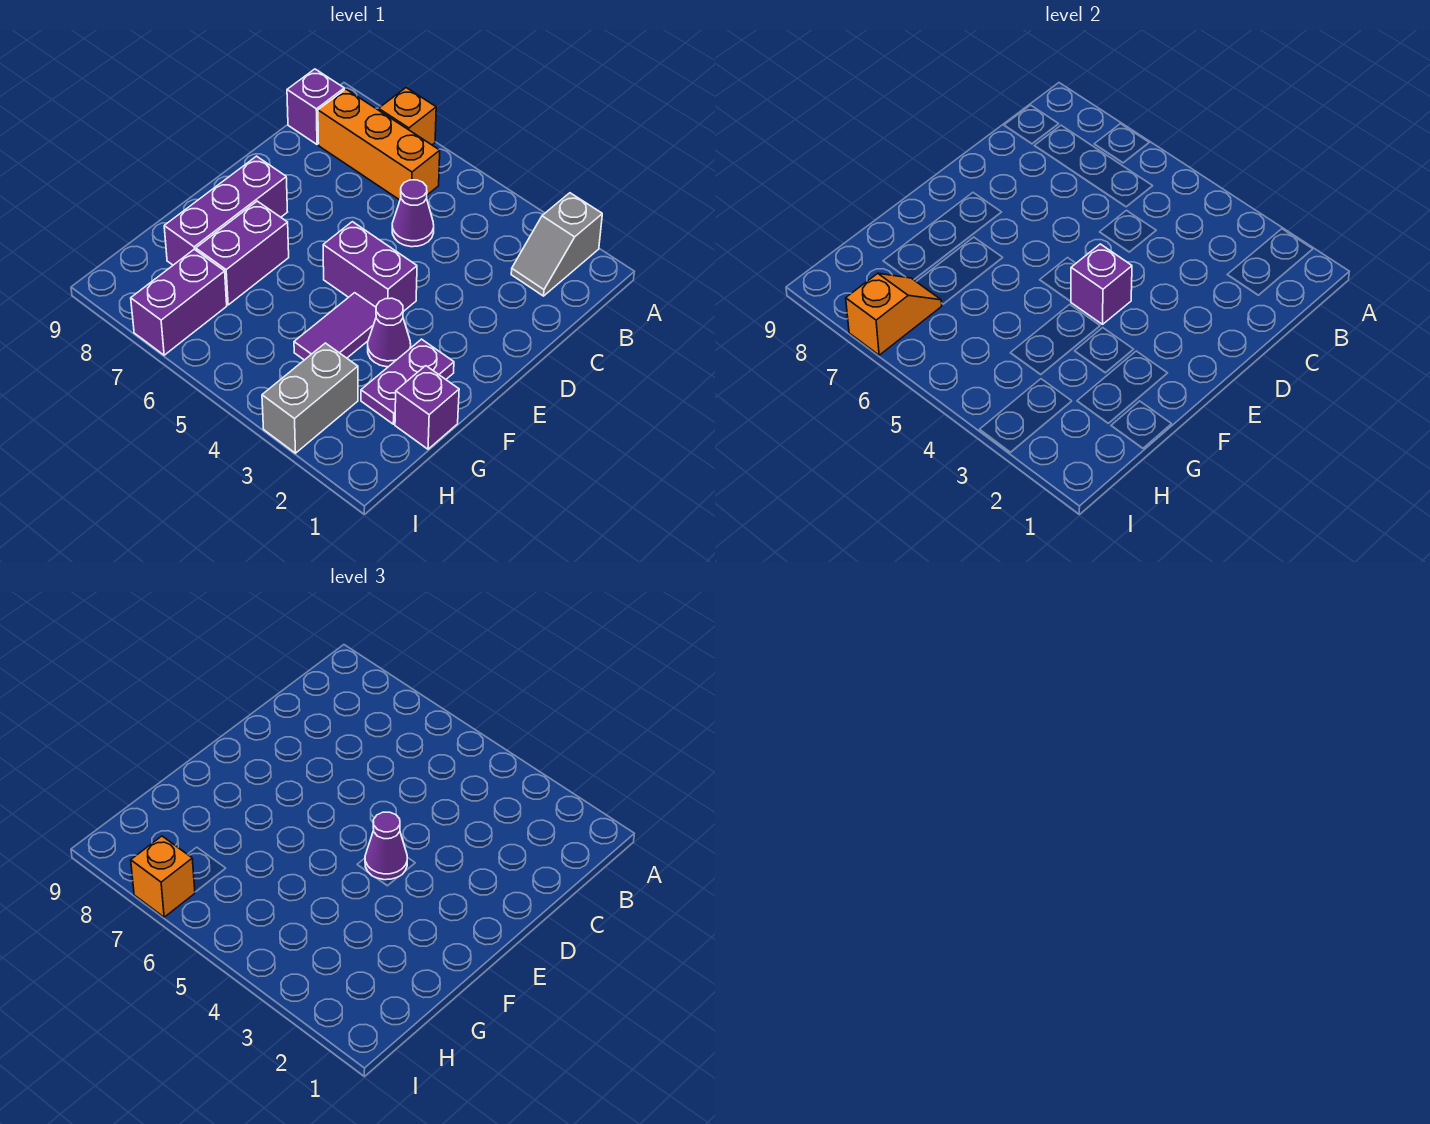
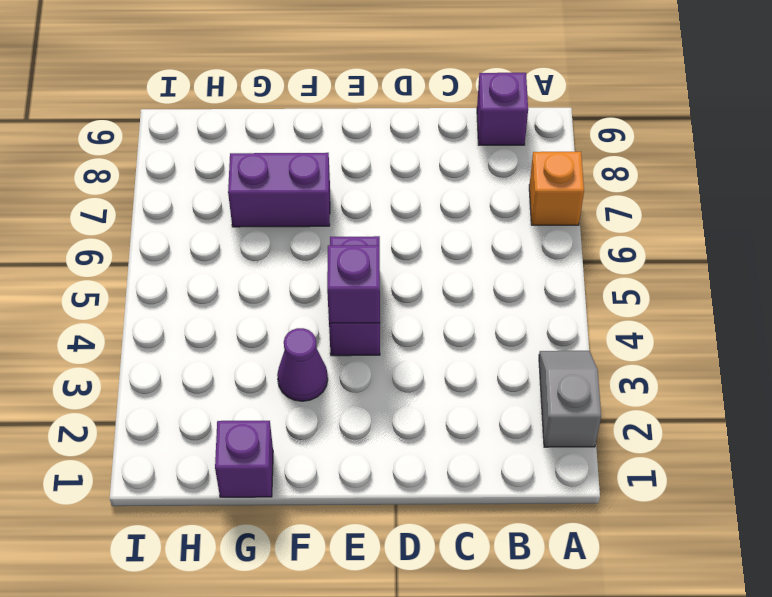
grey 1x2 slope [539,351,601,447] -> grey 1x2 slope turned to [511,193,602,296]
none -> orange 1x3 brick [318,89,440,200]
none -> purple 1x1 cone [392,180,434,247]
none -> purple 1x3 brick [164,156,287,265]

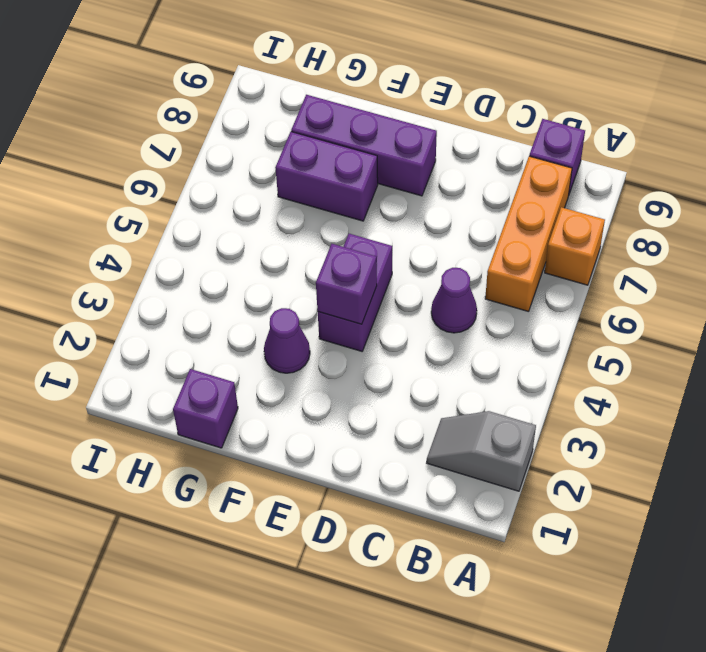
none -> purple 1x2 plate [361,339,454,424]
none -> purple 1x2 tile [294,293,376,360]
none -> grey 1x2 brick [262,343,358,453]

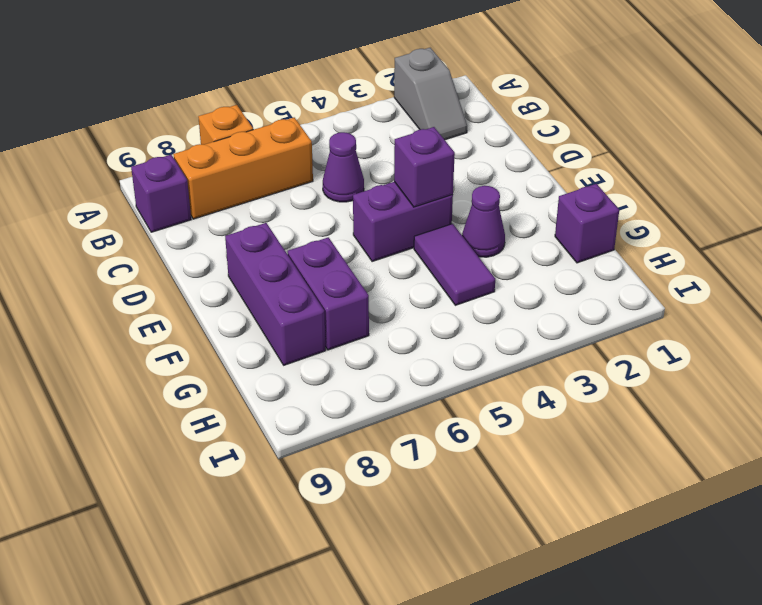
none -> purple 1x2 plate [361,339,454,424]
none -> grey 1x2 brick [262,343,358,453]
none -> purple 1x2 brick [131,249,227,355]

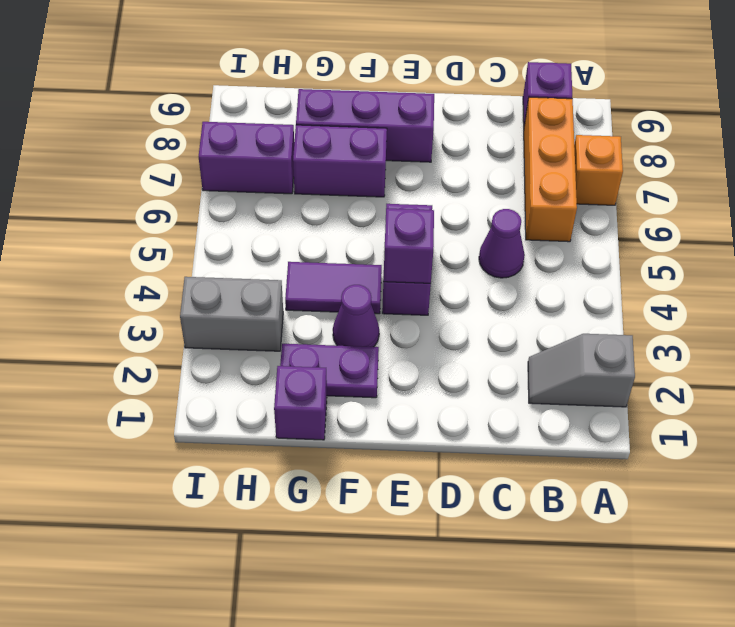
none -> orange 1x2 slope [846,273,942,355]
none -> purple 1x1 cone [365,812,407,880]
none -> orange 1x1 brick [131,836,195,917]

